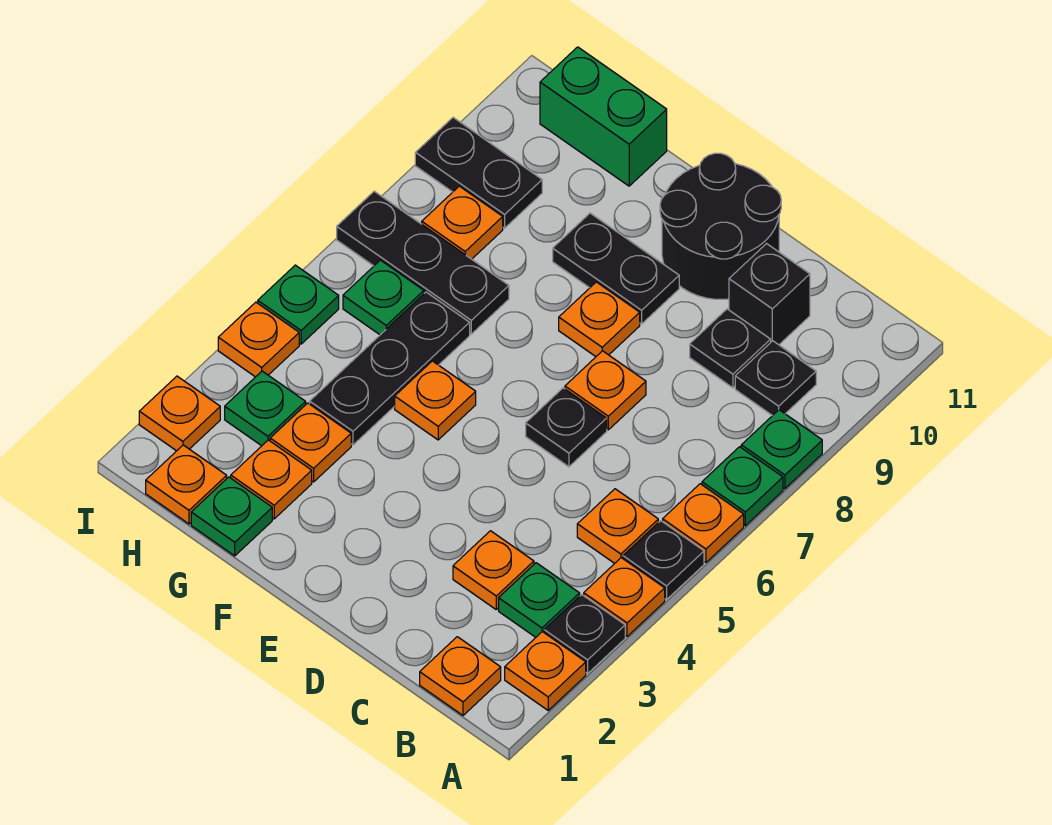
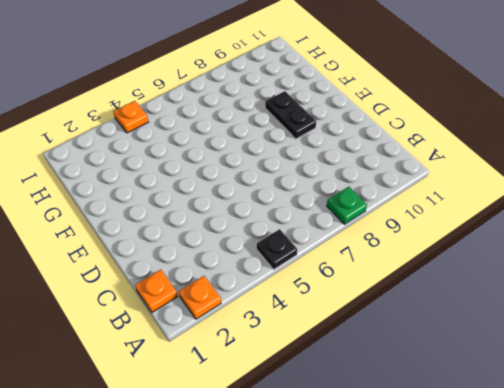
none -> black 1x1 plate [544,595,625,673]
none -> orange 1x1 plate [584,558,665,636]
none -> orange 1x1 plate [663,484,744,563]
none -> green 1x1 plate [702,447,783,526]

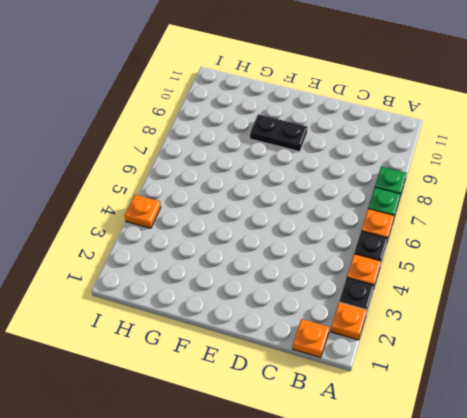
none -> green 1x1 plate [499,563,580,637]
none -> orange 1x1 plate [577,489,658,563]
none -> black 1x1 plate [735,341,816,416]
none -> orange 1x1 plate [453,531,534,609]

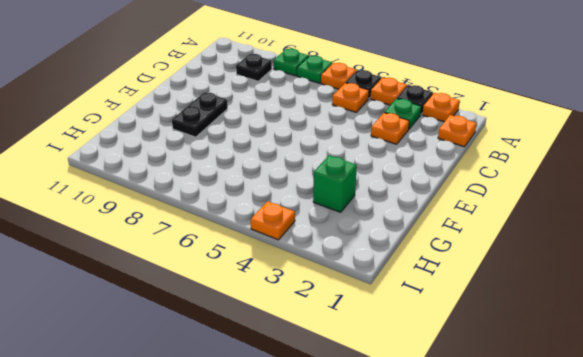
green 1x1 brick [313,155,357,212] -> orange 1x1 plate [270,403,351,482]
none -> black 1x1 plate [690,309,771,388]
none -> black 1x1 brick [729,244,810,345]
none -> black 1x1 plate [526,388,607,467]
none -> orange 1x1 plate [565,351,646,430]

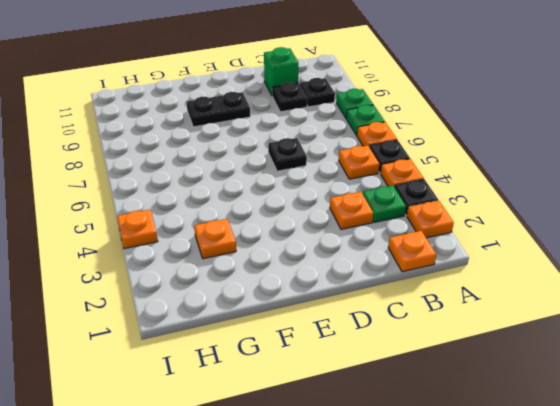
green 1x1 brick [264,47,298,95] -> black 1x1 brick [729,244,810,345]
none -> orange 1x1 plate [565,351,646,430]
none -> black 2x2 round brick [660,153,781,299]
none -> orange 1x1 plate [559,282,640,357]
none -> orange 1x1 plate [395,361,476,440]

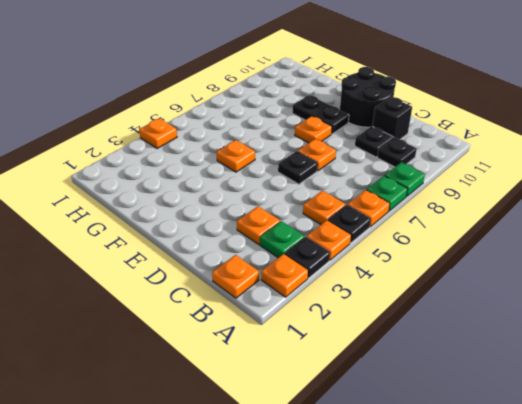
none -> green 1x1 plate [191,477,272,556]
none -> orange 1x1 plate [231,440,312,519]
none -> orange 1x1 plate [270,403,351,482]
none -> black 1x3 plate [310,292,470,445]

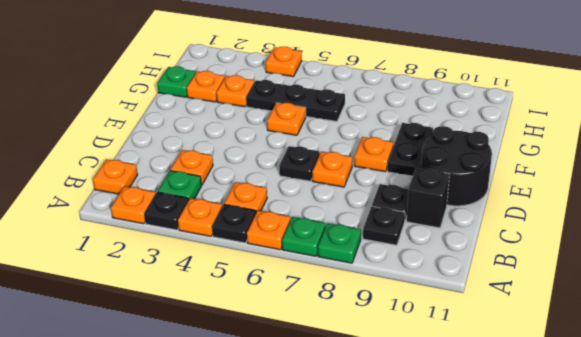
none -> black 1x3 plate [337,191,509,334]
none -> green 1x2 brick [540,47,667,186]
none -> orange 1x1 plate [146,445,227,524]
none -> green 1x1 plate [225,371,306,446]

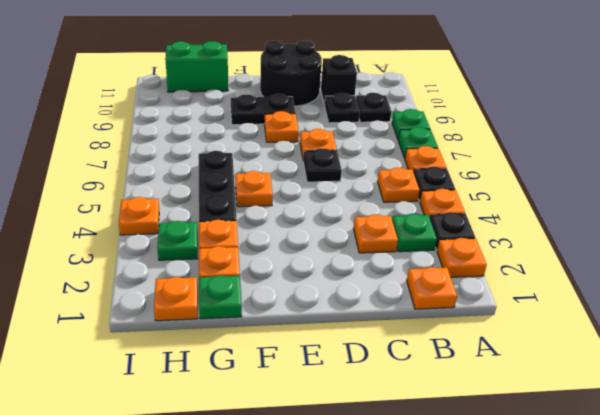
none -> black 1x3 plate [337,191,509,334]
none -> green 1x1 plate [343,260,424,335]
none -> orange 1x1 plate [422,186,503,259]
none -> black 1x2 plate [415,117,542,228]

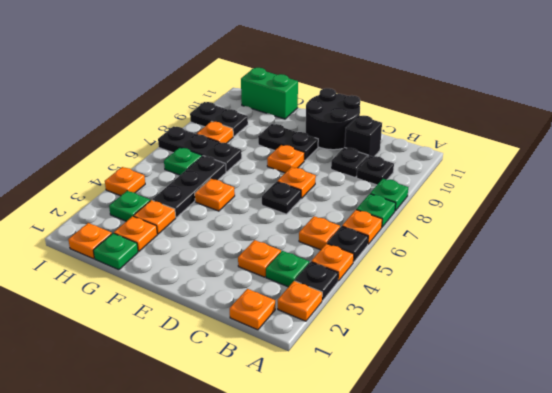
none -> orange 1x1 plate [139,376,220,451]
none -> green 1x1 plate [258,265,339,344]

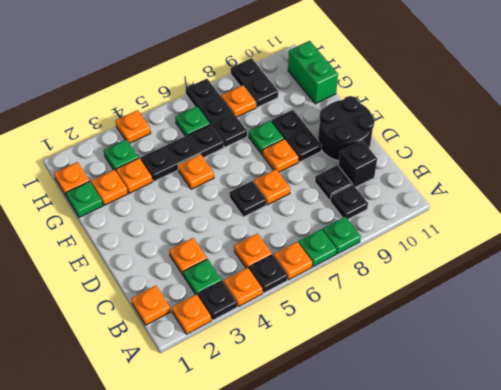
green 1x1 plate [249,121,284,155] -> green 1x1 plate moved to [258,265,339,344]
none -> orange 1x1 plate [139,376,220,451]

